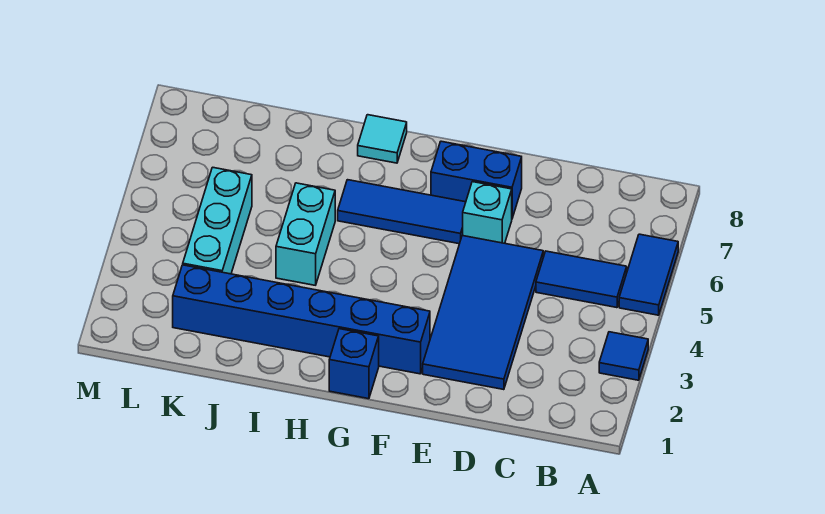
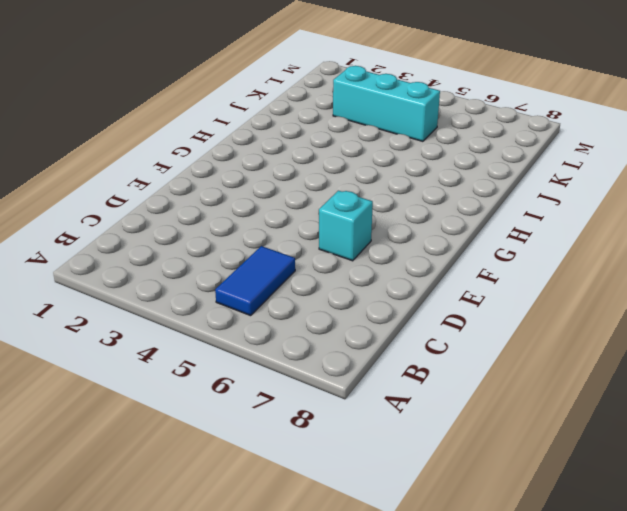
none -> blue 1x1 tile [599,332,648,380]
none -> blue 1x2 tile [619,234,678,315]
none -> blue 2x4 tile [423,236,543,390]

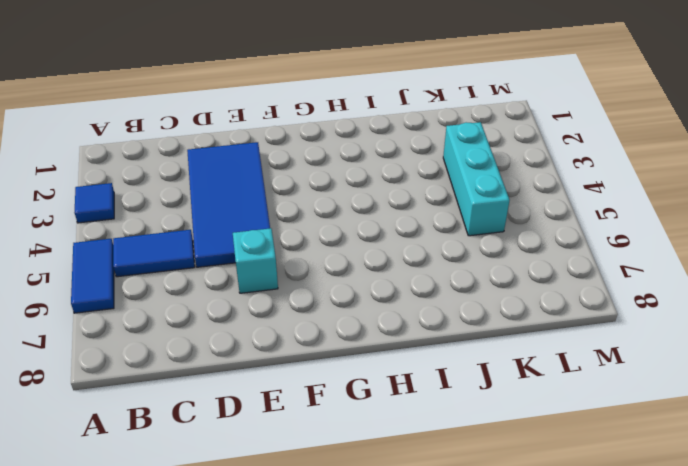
none -> blue 1x2 brick [431,141,522,218]
none -> blue 1x6 brick [173,265,430,374]
none -> blue 1x3 tile [338,180,466,244]

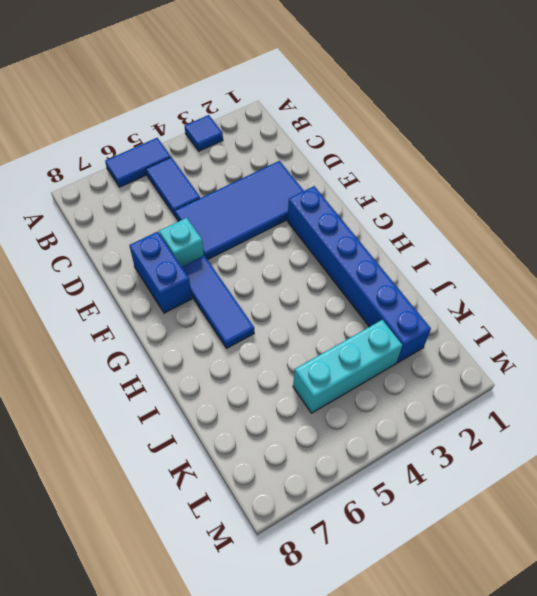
none -> blue 1x1 brick [329,329,379,399]
none -> cyan 1x1 tile [358,115,407,163]
none -> cyan 1x2 brick [276,183,335,285]

